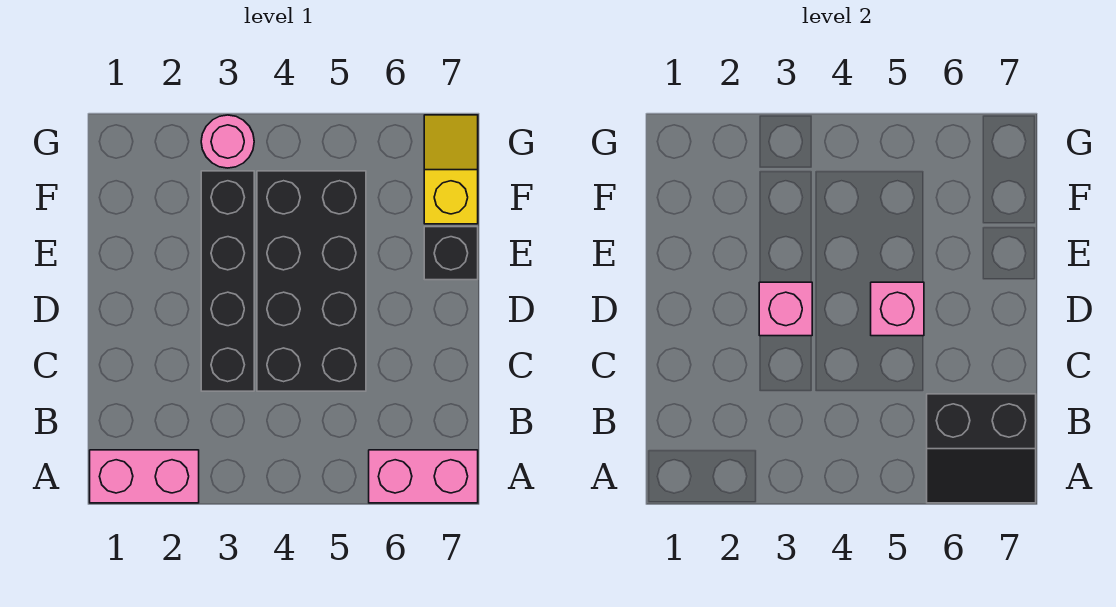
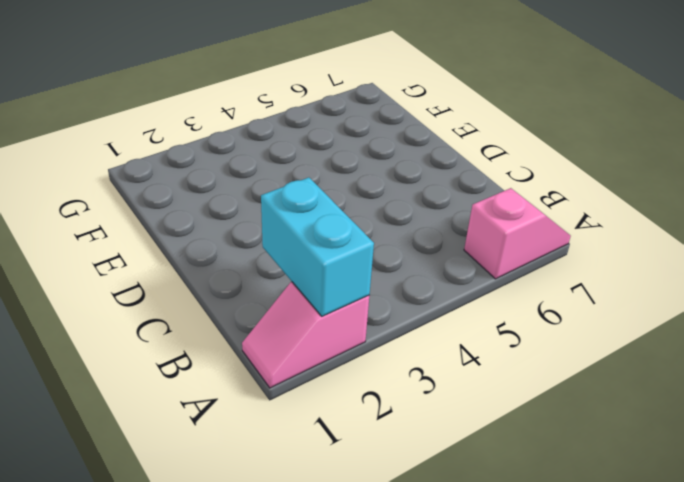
pink 1x2 slope [242,282,369,388] -> pink 1x2 brick [90,450,199,503]
cyan 1x2 brick [261,178,374,316] -> none
pink 1x2 slope [464,188,571,279] -> pink 1x2 brick [369,450,478,503]
none -> black 1x4 brick [201,171,254,391]
none -> black 2x4 brick [257,171,366,391]

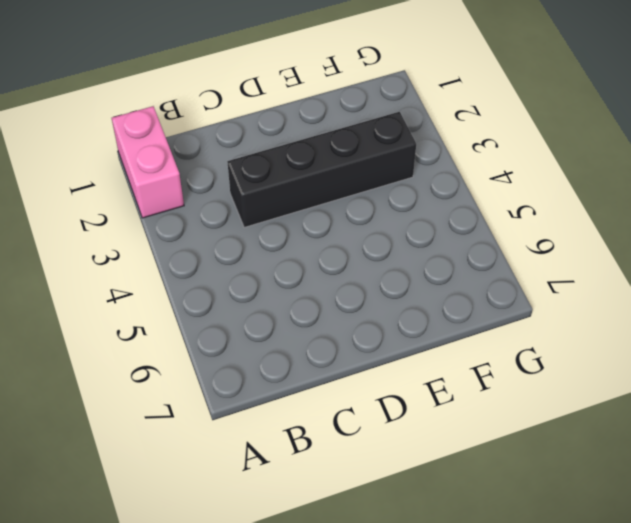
none -> pink 1x2 brick [369,450,478,503]
none -> black 2x4 brick [257,171,366,391]

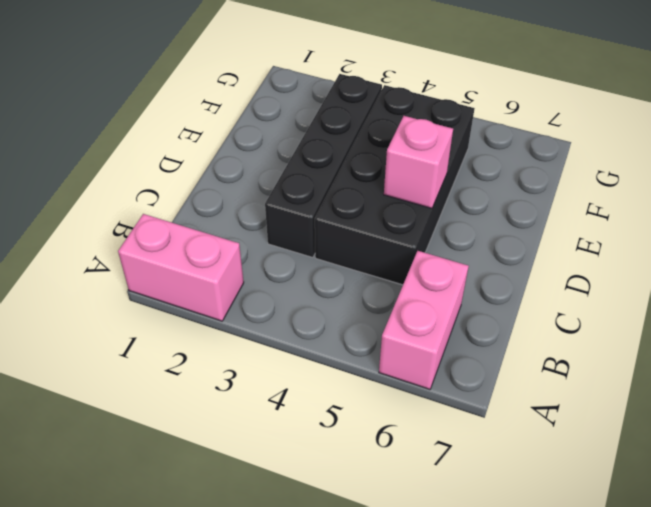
pink 1x2 brick [379,251,469,389] -> pink 1x2 brick turned to [369,450,478,503]
none -> black 1x1 brick [424,227,478,280]
none -> yellow 1x2 slope [424,115,478,224]

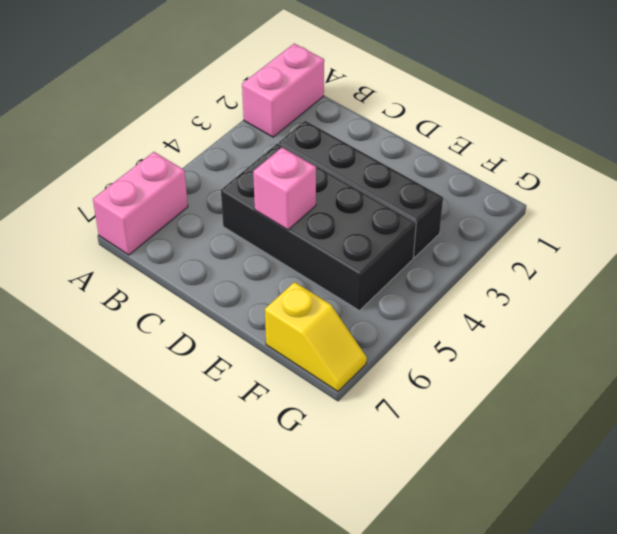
none -> black 1x1 brick [424,227,478,280]
none -> pink 1x1 round brick [201,115,254,168]

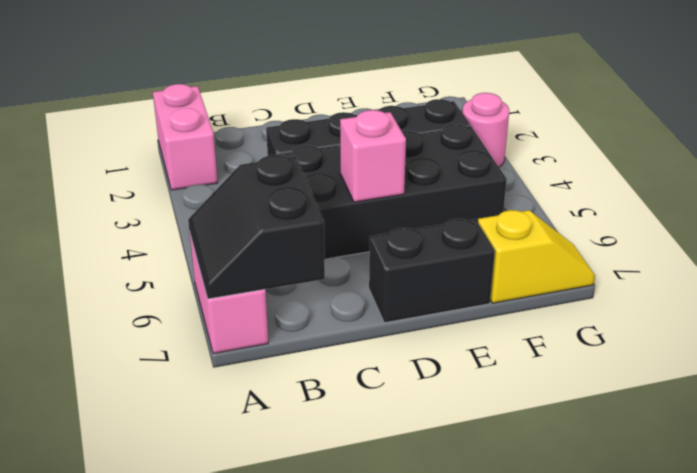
black 1x2 brick [369,219,495,323] -> black 1x1 brick [424,227,478,280]
none -> pink 1x1 brick [759,282,812,336]

